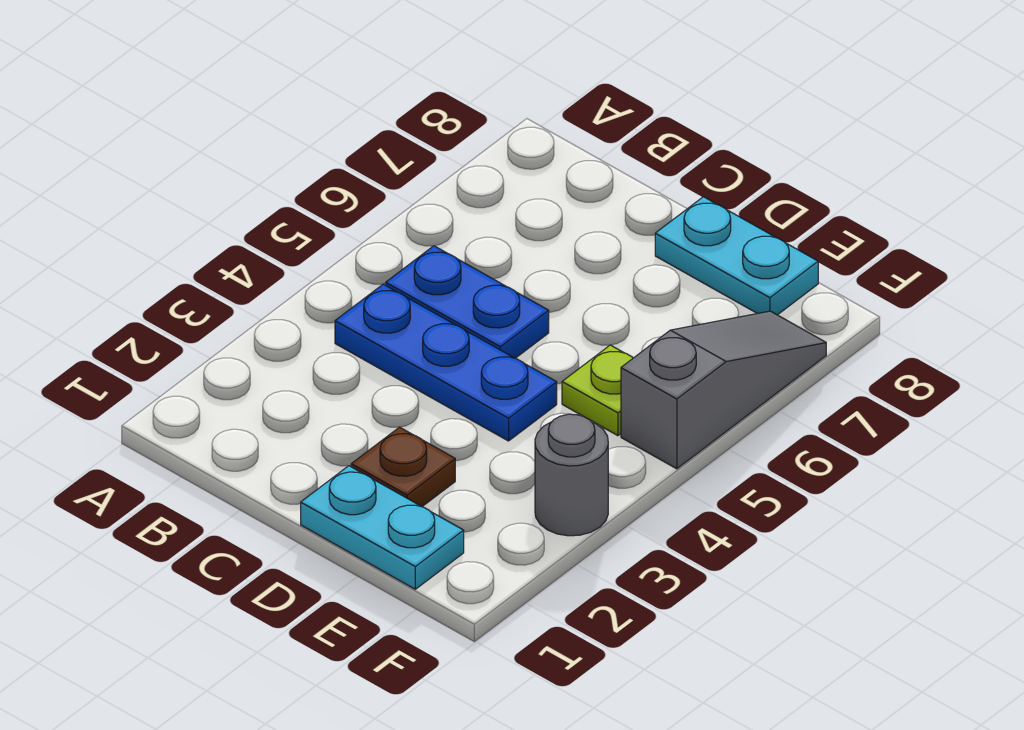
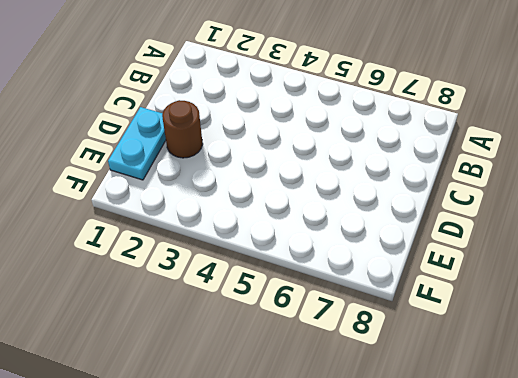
brown 1x1 round brick [162,100,203,158] -> brown 1x1 plate [351,427,455,507]
none -> blue 1x3 plate [335,284,557,441]
none -> blue 1x2 plate [386,246,549,358]

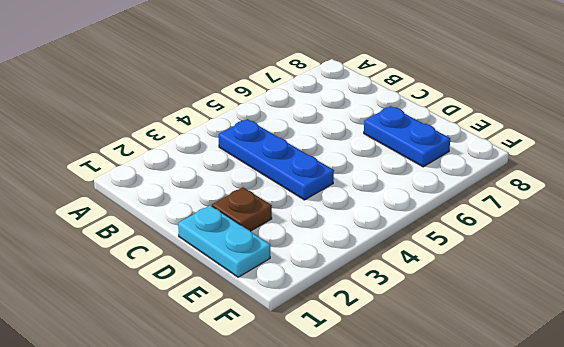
blue 1x2 plate [364,106,450,167] -> blue 1x2 plate moved to [386,246,549,358]
none -> cyan 1x2 plate [655,197,818,315]
none -> lime 1x1 plate [562,345,633,436]

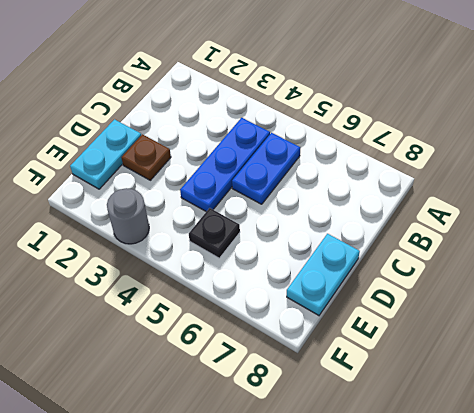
black 1x1 plate [189,208,240,258] -> lime 1x1 plate [562,345,633,436]
none -> grey 1x3 slope [621,311,826,469]

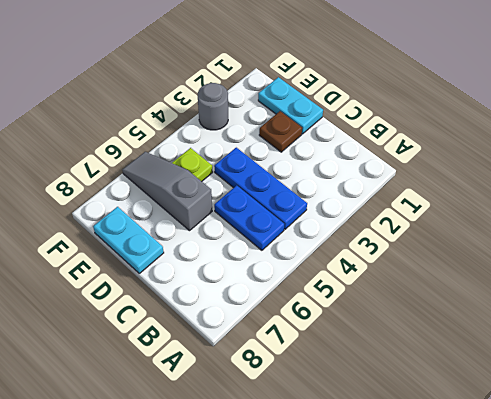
grey 1x3 slope [122,152,212,231] -> grey 1x3 slope turned to [621,311,826,469]

